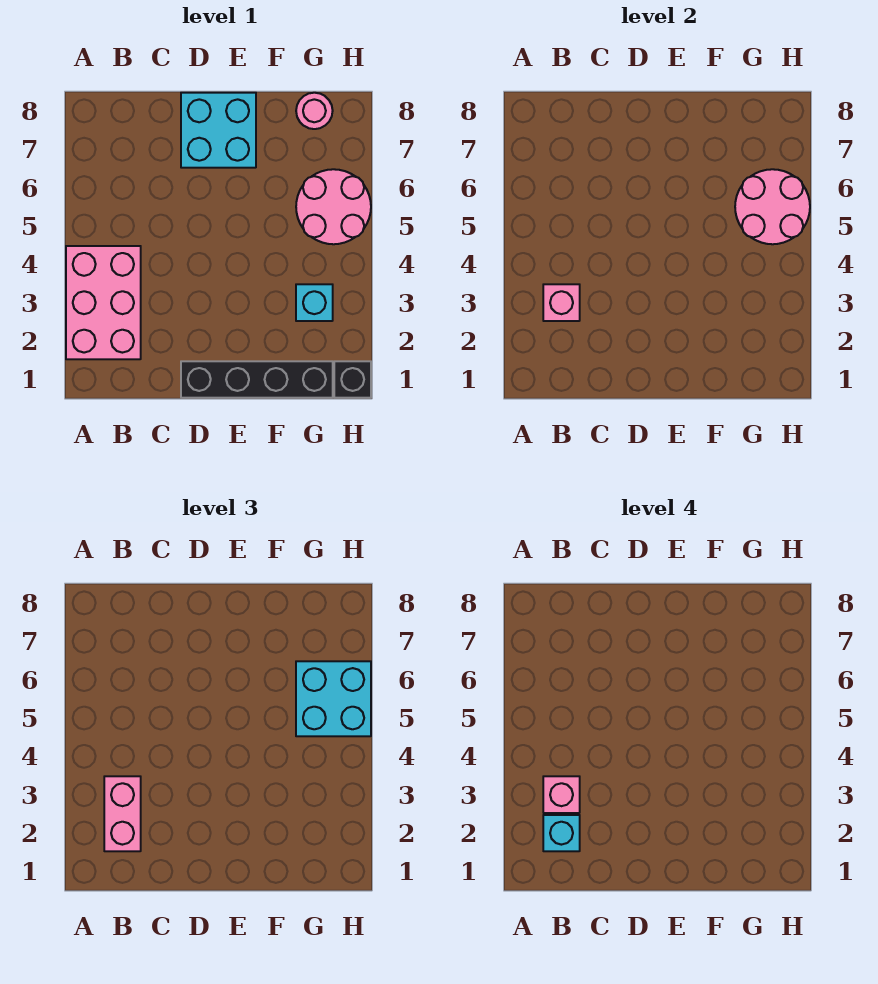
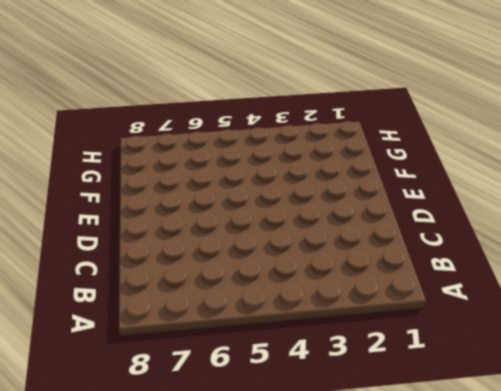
none -> pink 2x3 brick [66,246,141,359]
none -> black 1x4 brick [181,361,333,398]
none -> cyan 2x2 brick [181,93,256,168]

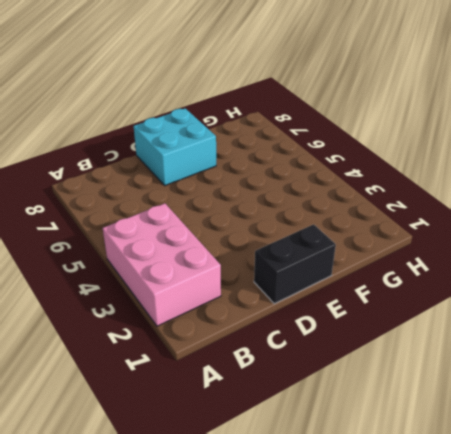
black 1x2 brick [254,224,336,304] -> black 1x4 brick [181,361,333,398]
none -> cyan 1x1 brick [296,284,333,321]
none -> pink 2x2 round brick [296,169,371,244]
none -> pink 1x1 round brick [296,93,333,129]

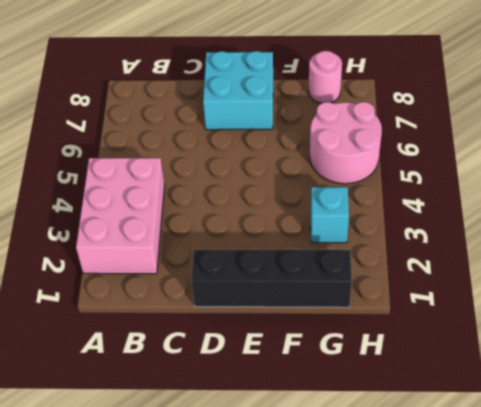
none -> black 1x1 brick [334,361,371,398]
none -> pink 1x1 brick [543,284,580,321]
none -> pink 2x2 round brick [735,169,810,244]

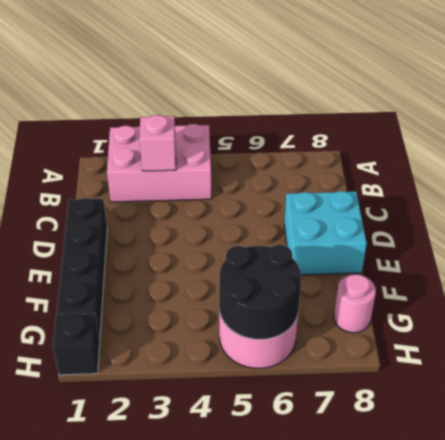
black 2x2 round brick [219,245,301,339] -> pink 2x2 round brick [735,169,810,244]
none -> cyan 1x1 brick [296,284,333,321]
none -> pink 1x2 brick [104,776,141,851]
none -> cyan 2x2 brick [296,661,371,736]

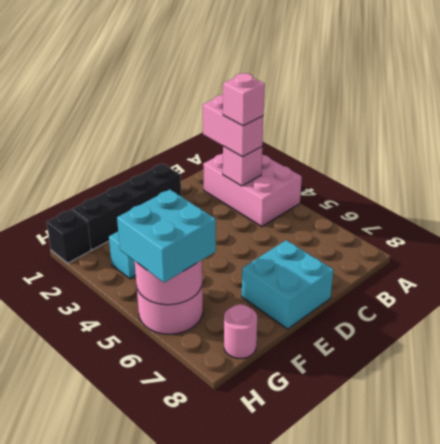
none -> cyan 1x1 brick [543,815,580,851]

